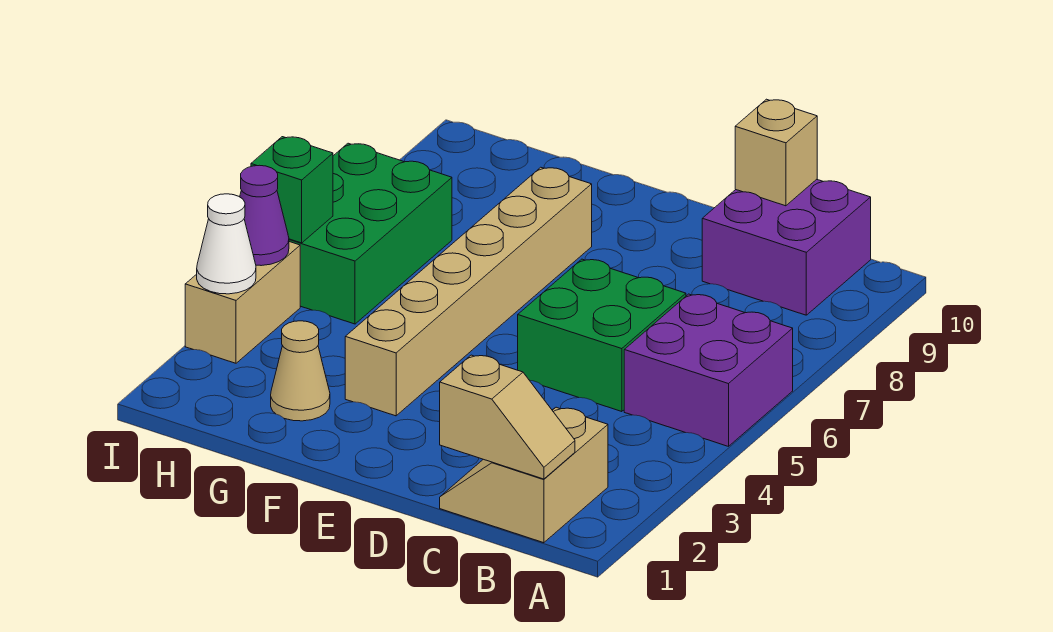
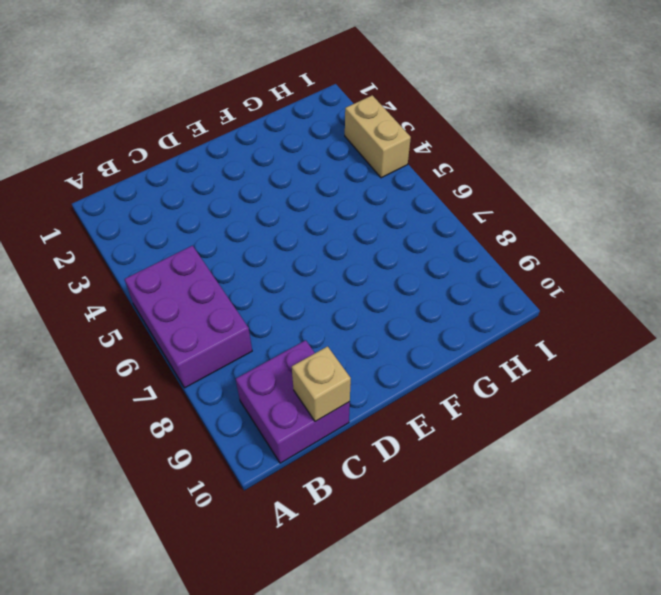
purple 2x3 brick [124,246,252,388] -> purple 2x2 brick [624,294,793,446]
none -> tan 2x2 slope [440,407,608,543]
none -> green 2x2 brick [518,259,686,412]
none -> tan 1x6 brick [345,167,592,416]

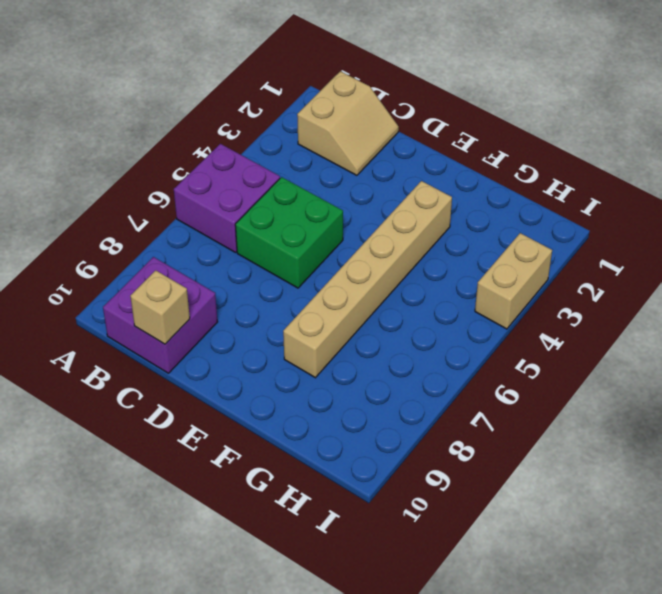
none -> tan 1x1 cone [271,321,330,421]
none -> green 2x3 brick [289,143,452,324]
none -> tan 1x2 slope [440,355,575,479]

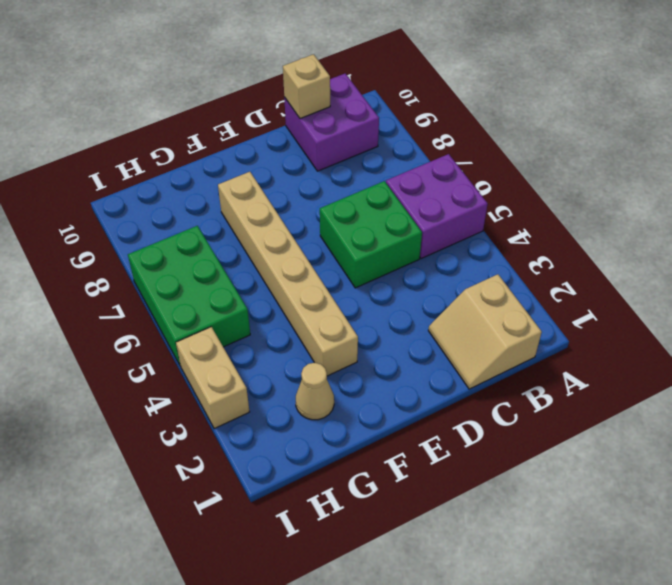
none -> tan 1x2 slope [440,355,575,479]
none -> white 1x1 cone [197,194,256,294]
none -> purple 1x1 cone [240,165,289,266]

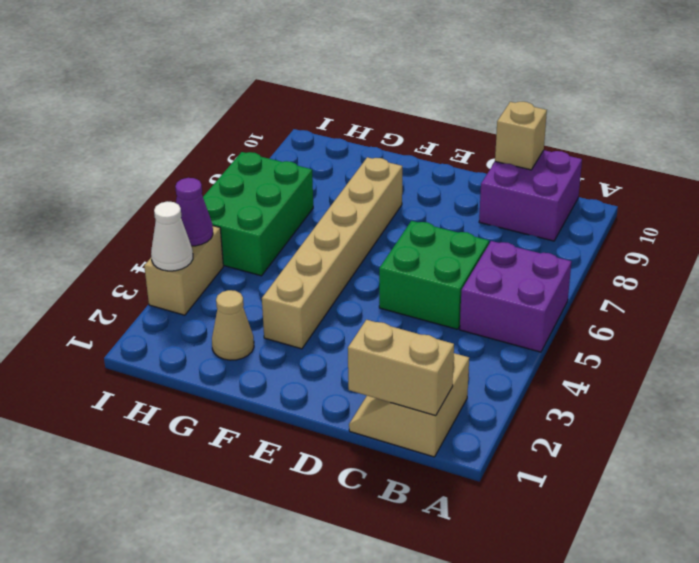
tan 1x2 brick [348,320,454,416] -> tan 1x2 slope [440,355,575,479]
none -> green 1x1 brick [251,137,333,243]

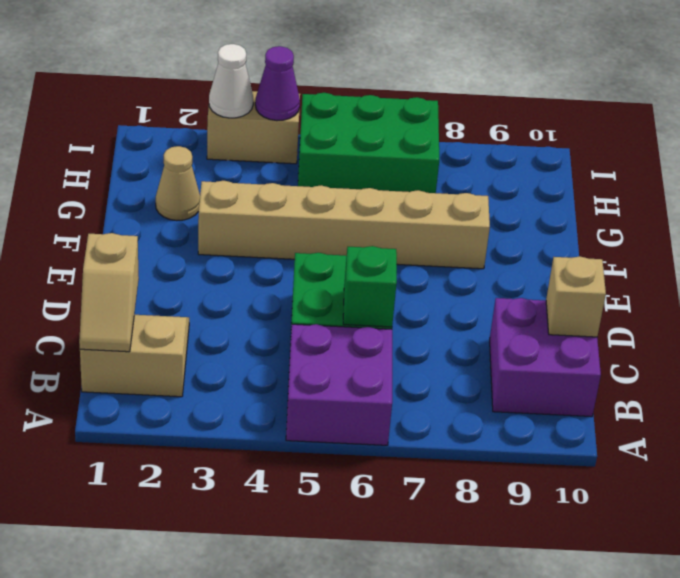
green 1x1 brick [343,246,397,327] -> green 1x1 brick moved to [251,137,333,243]

